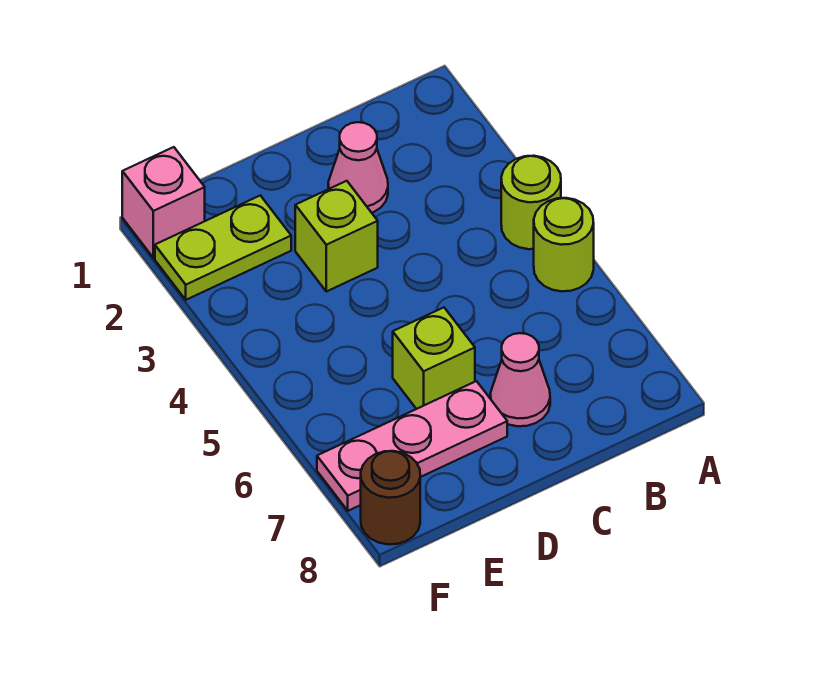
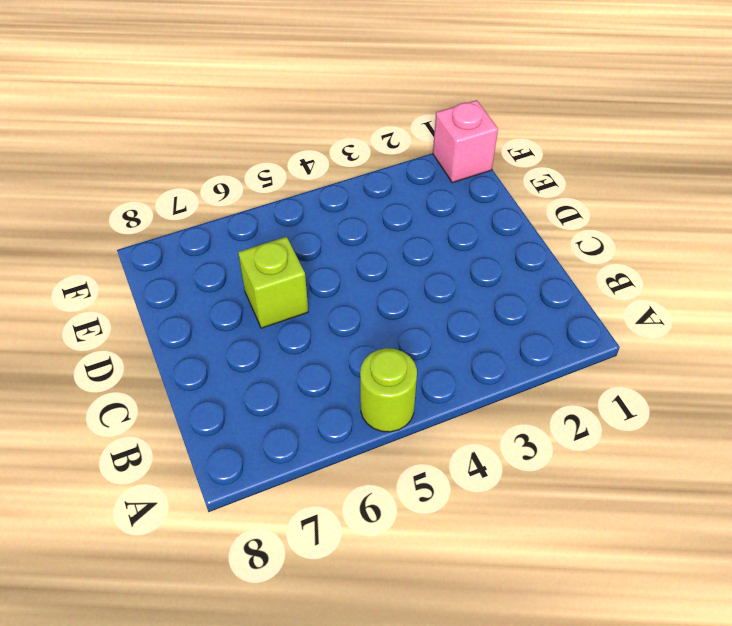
none -> lime 1x1 round brick [501,156,561,249]
none -> pink 1x1 cone [328,122,388,213]

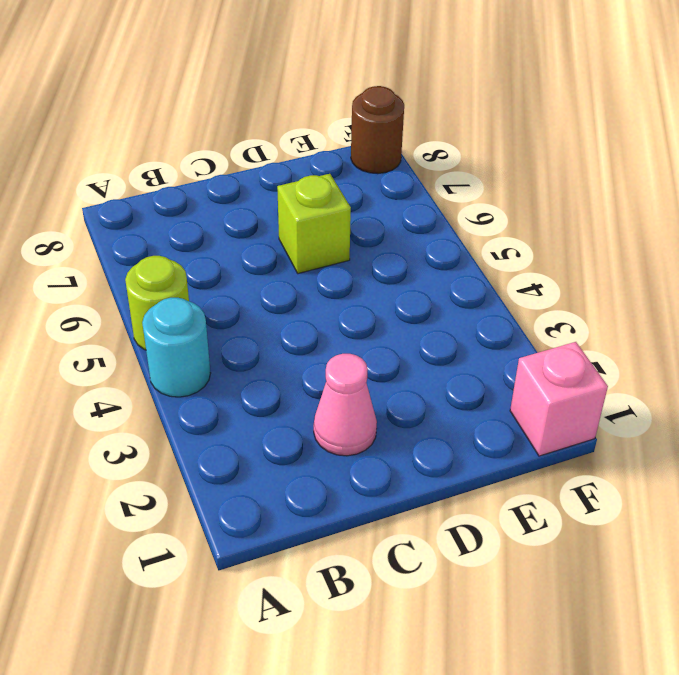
cyan 1x1 round brick [142,298,211,397] -> lime 1x1 round brick [501,156,561,249]
none -> pink 1x1 cone [490,333,550,426]
none -> lime 1x1 brick [295,181,378,291]

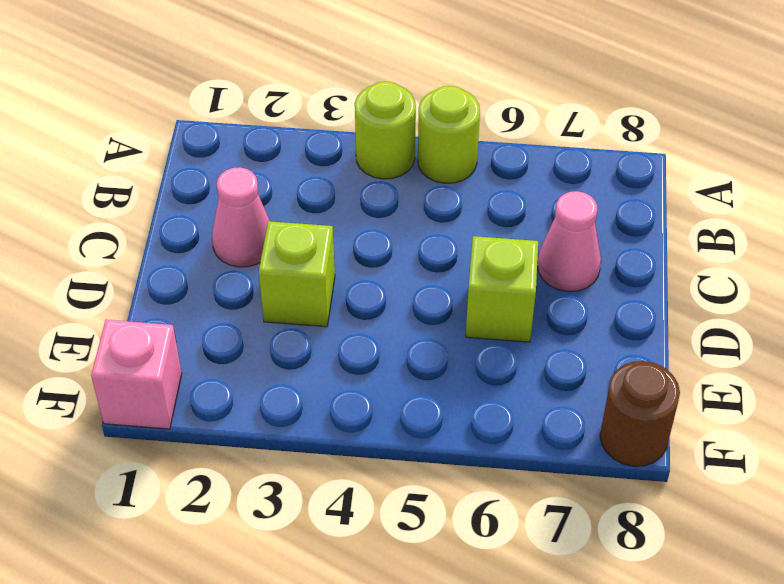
none -> pink 1x3 plate [317,381,507,511]
none -> lime 1x2 plate [155,195,291,300]

